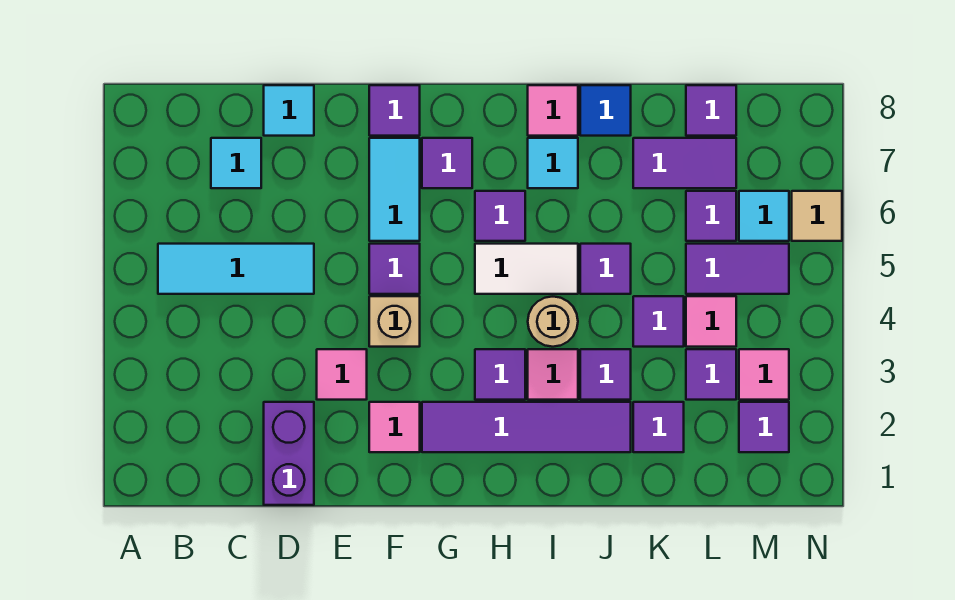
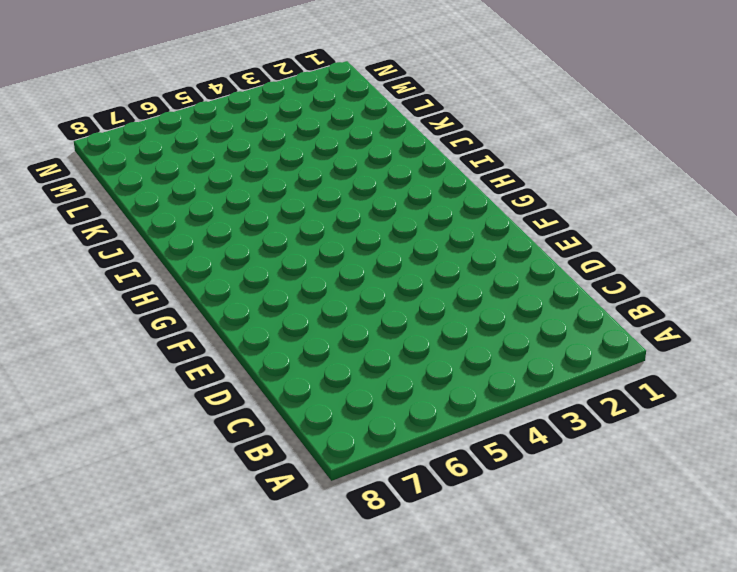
none -> cyan 1x3 tile [158,244,314,294]
none -> cyan 1x1 tile [211,138,261,188]
none -> purple 1x2 brick [264,402,314,505]
none -> cyan 1x1 tile [264,85,314,136]

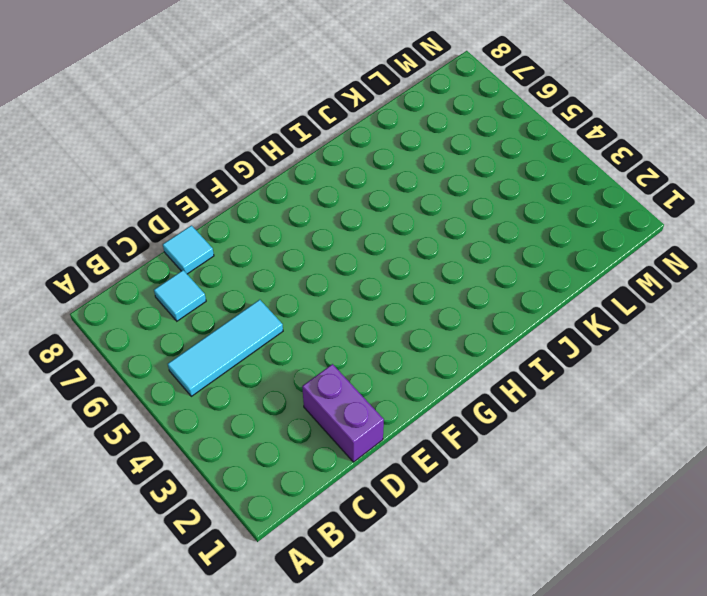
none -> pink 1x1 tile [317,349,367,400]
none -> pink 1x1 tile [369,402,420,452]
none -> tan 1x1 brick [369,296,420,347]
none -> purple 1x1 tile [369,244,420,294]

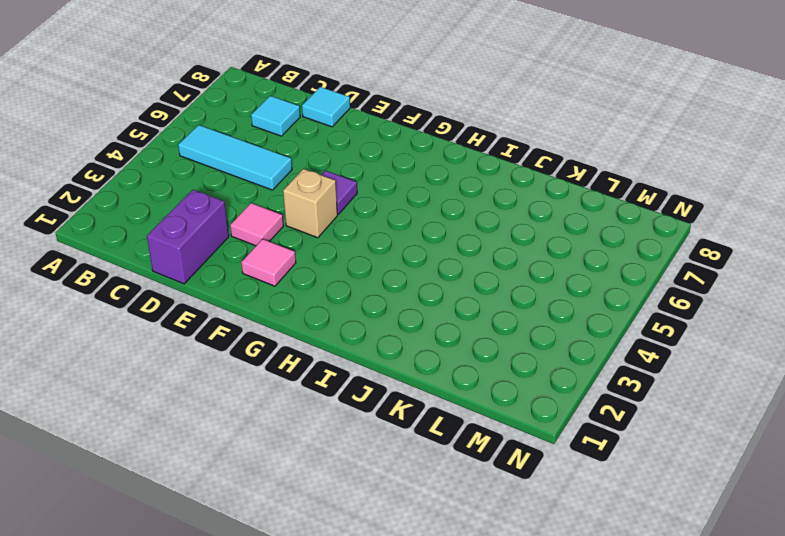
none -> cyan 1x2 tile [369,138,420,241]
none -> purple 1x1 tile [369,85,420,136]
none -> purple 1x4 tile [422,402,631,452]
none -> purple 1x1 tile [422,138,472,188]

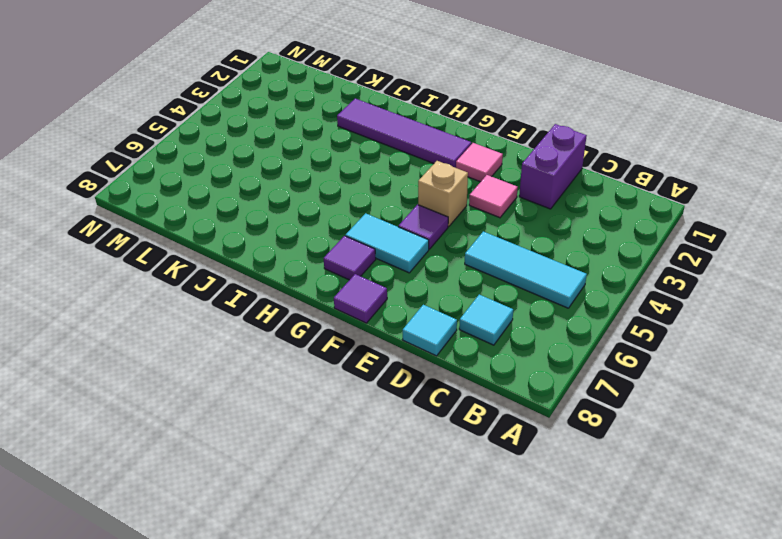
cyan 1x2 tile [345,213,429,273] -> cyan 1x2 tile turned to [369,138,420,241]
none -> purple 1x1 tile [475,349,525,400]
none -> white 1x2 tile [475,244,578,294]
none -> purple 1x1 tile [475,191,525,241]
none -> pink 1x1 tile [528,349,578,400]

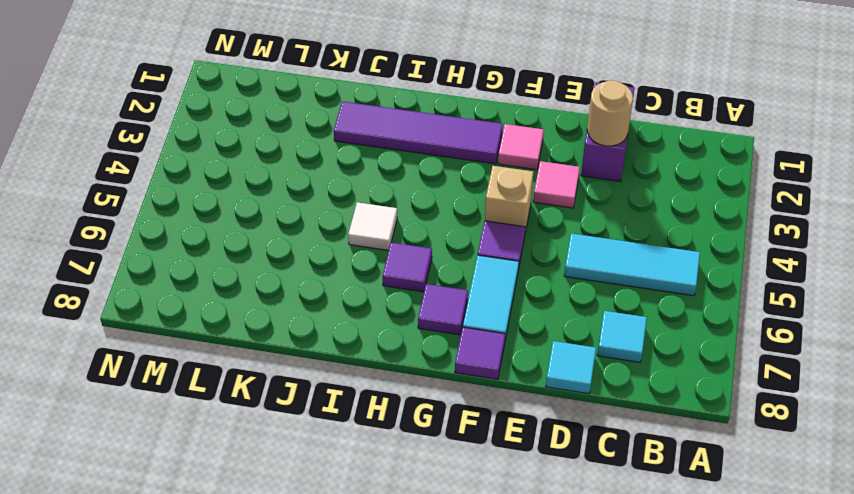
tan 1x1 round brick [587,81,633,146] -> tan 1x1 round brick moved to [528,297,578,347]
white 1x1 tile [348,202,397,250] -> white 1x2 tile [475,244,578,294]
none -> purple 1x1 tile [475,349,525,400]
none -> pink 1x1 tile [528,349,578,400]
none -> cyan 1x1 tile [528,138,578,188]
none -> pink 1x1 tile [528,85,578,136]

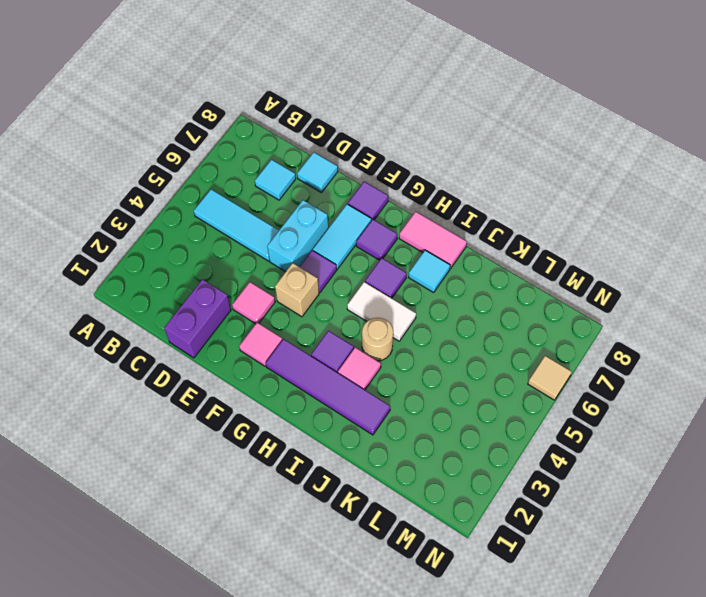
cyan 1x2 brick [267,200,328,272] -> none
pink 1x2 tile [399,212,467,269] -> pink 1x1 tile [528,85,578,136]
none -> purple 1x1 tile [580,349,631,400]
none -> purple 1x1 tile [580,244,631,294]
none -> blue 1x1 tile [580,85,631,136]
none -> purple 1x1 tile [633,402,684,452]

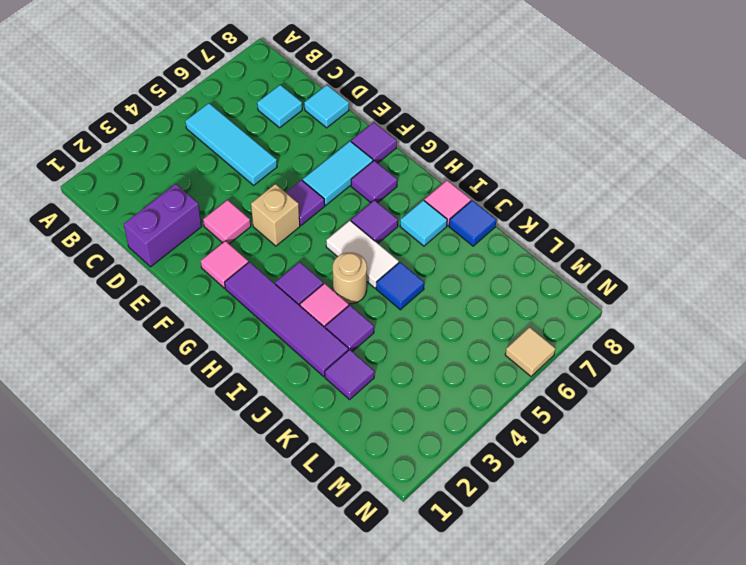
blue 1x1 tile [376,262,424,310] -> purple 1x1 tile [580,244,631,294]
none -> purple 1x1 tile [633,296,684,347]
none -> purple 1x2 tile [633,138,736,188]
none -> purple 1x1 tile [686,349,736,400]
none -> pink 1x1 tile [686,296,736,347]

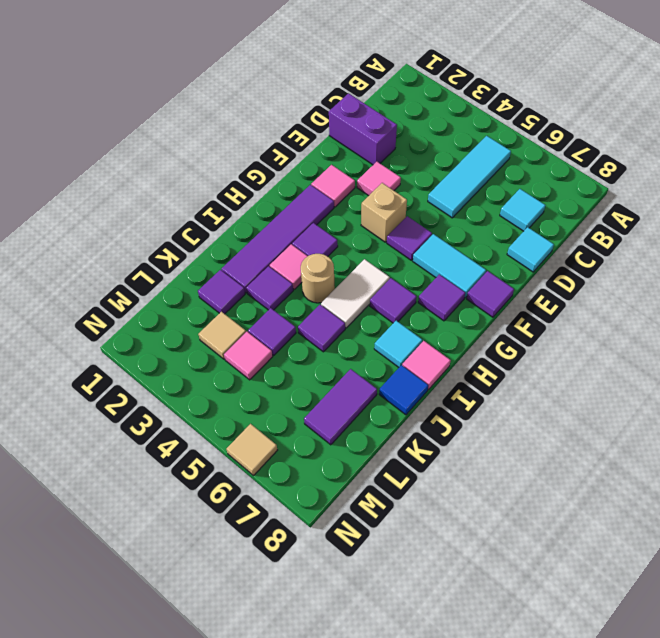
tan 1x1 tile [198,312,246,359] -> purple 1x1 tile [686,349,736,400]
none -> purple 1x2 tile [686,244,789,294]
none -> purple 1x1 tile [686,191,736,241]
none -> purple 1x1 tile [686,85,736,136]
none -> purple 1x1 tile [739,402,789,452]

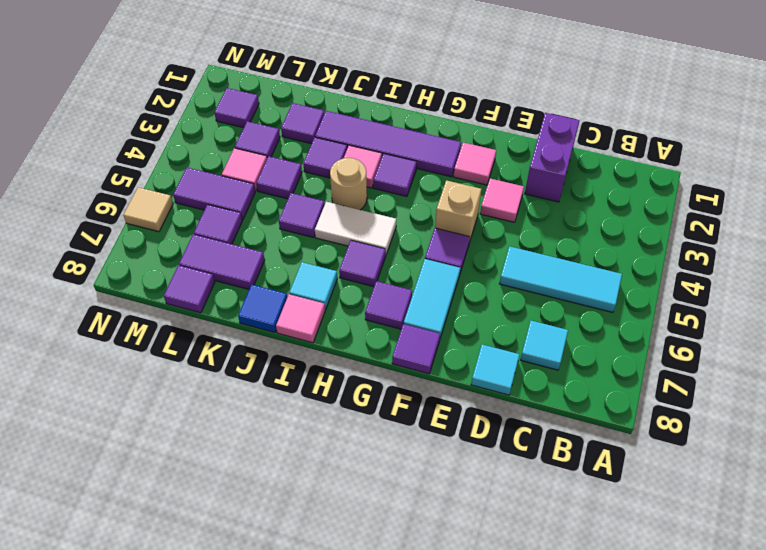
none -> pink 1x1 tile [739,349,789,400]
none -> cyan 1x1 tile [739,191,789,241]

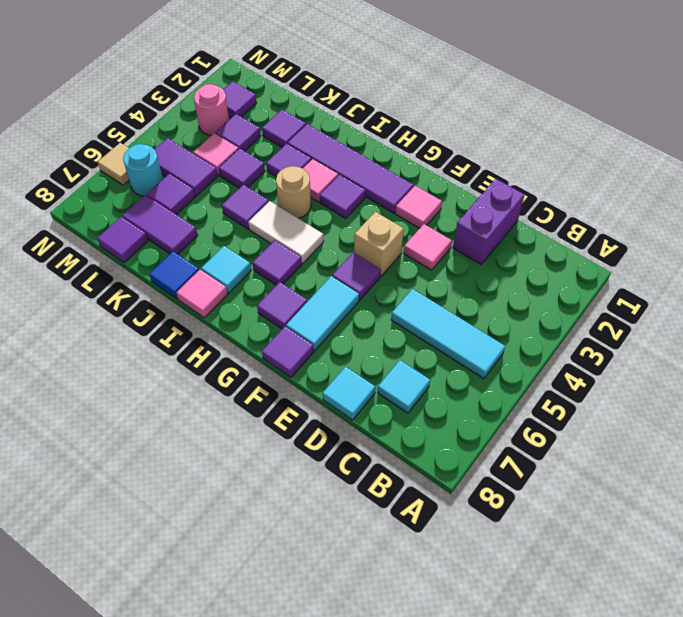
pink 1x1 round brick [194,84,229,135] -> pink 1x1 tile [739,349,789,400]
cyan 1x1 round brick [123,144,163,196] -> cyan 1x1 tile [739,191,789,241]

